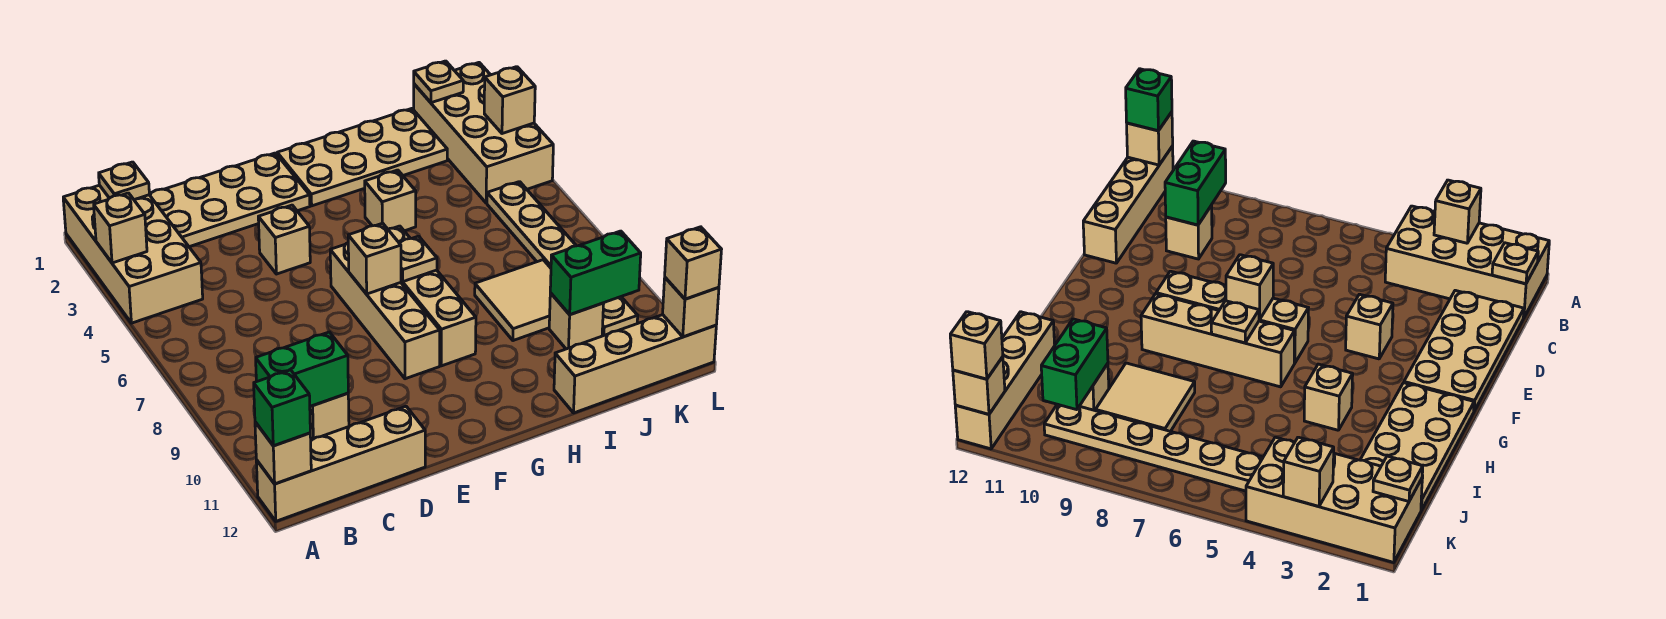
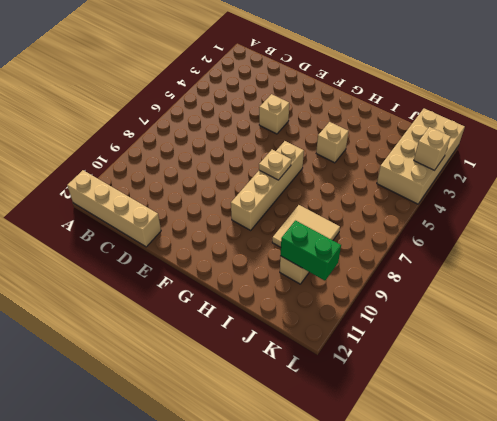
none -> tan 2x4 brick [63,185,203,323]
none -> tan 2x4 plate [149,153,310,247]
none -> tan 1x1 brick [310,393,349,440]

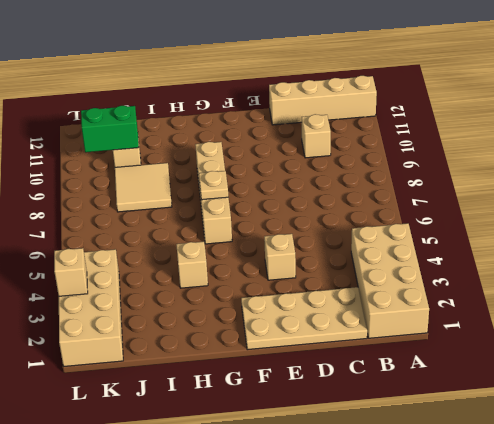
none -> tan 1x4 brick [330,243,440,379]
none -> tan 2x4 plate [277,109,447,206]
none -> tan 1x4 brick [554,315,716,413]

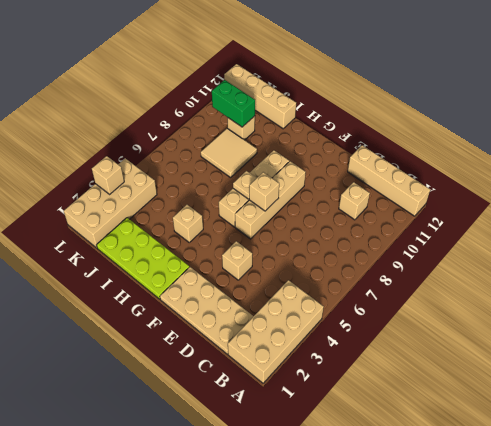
lime 2x4 plate [97,218,189,299] -> tan 2x4 plate [277,109,447,206]
none -> tan 1x6 plate [487,182,638,336]
none -> tan 1x1 brick [94,193,147,263]
none -> tan 1x1 brick [255,422,311,484]

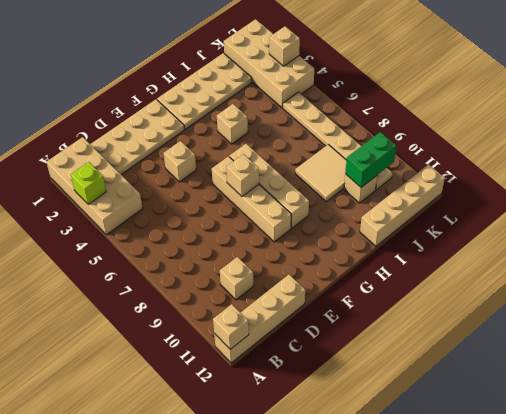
lime 1x1 brick [71,162,106,204] -> tan 1x1 brick [94,193,147,263]
none -> tan 1x1 plate [99,162,149,200]
none -> green 1x2 brick [256,332,348,406]
none -> tan 1x1 plate [400,236,437,282]

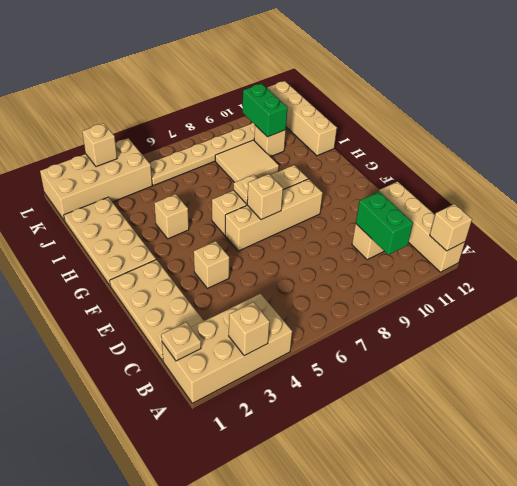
none -> tan 1x1 plate [414,61,463,103]
none -> tan 1x1 brick [663,278,719,337]
none -> green 1x1 brick [254,370,310,446]

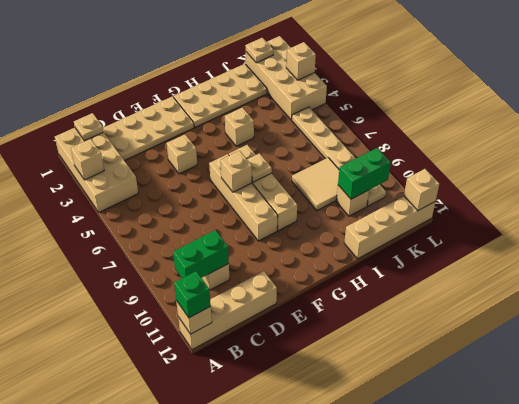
none -> tan 1x1 brick [665,227,721,299]

